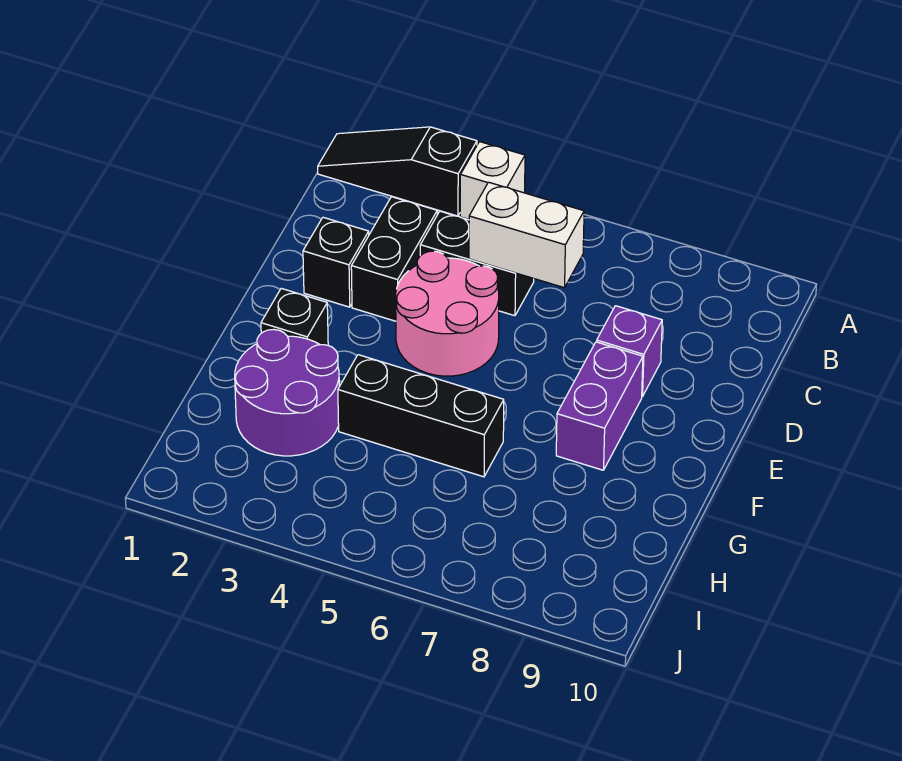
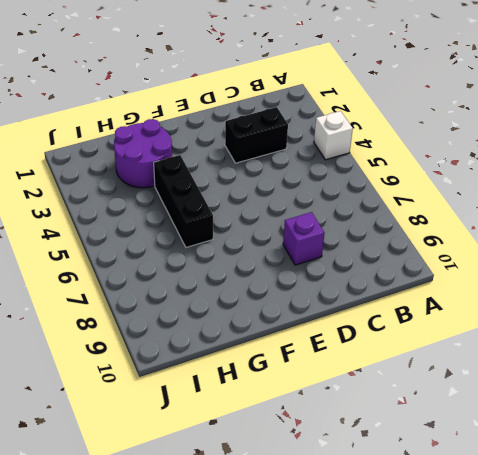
none -> black 1x3 slope [318,127,477,216]
none -> black 1x2 brick [420,211,534,316]
none -> black 1x1 brick [303,217,369,307]

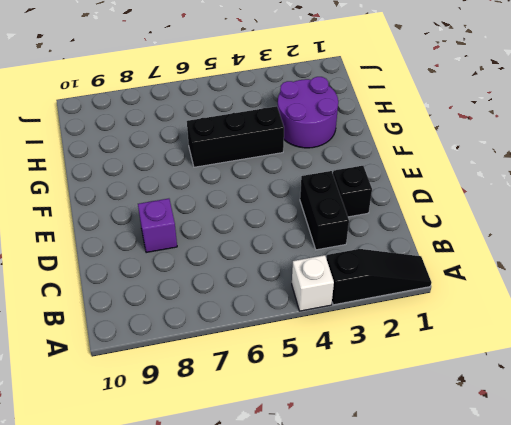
none -> black 1x2 brick [420,211,534,316]
none -> pink 2x2 round brick [396,251,499,376]
none -> purple 1x2 brick [556,342,643,470]

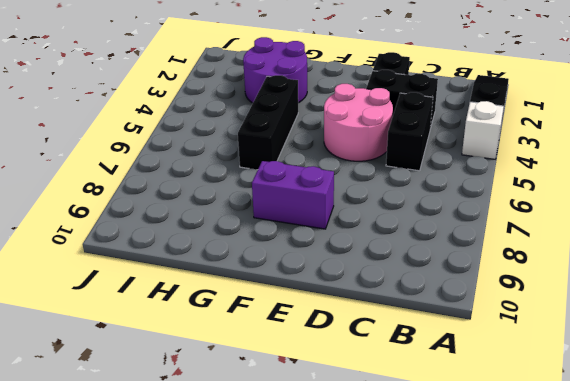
none -> purple 1x1 brick [597,306,662,397]
none -> black 1x1 brick [261,288,328,345]
none -> white 1x2 brick [469,182,584,288]

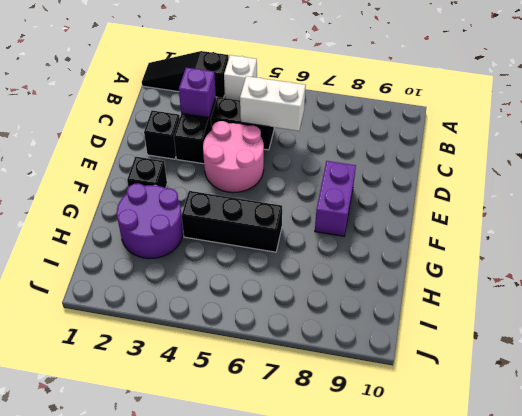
purple 1x1 brick [179,68,216,117] -> purple 1x1 brick moved to [597,306,662,397]

